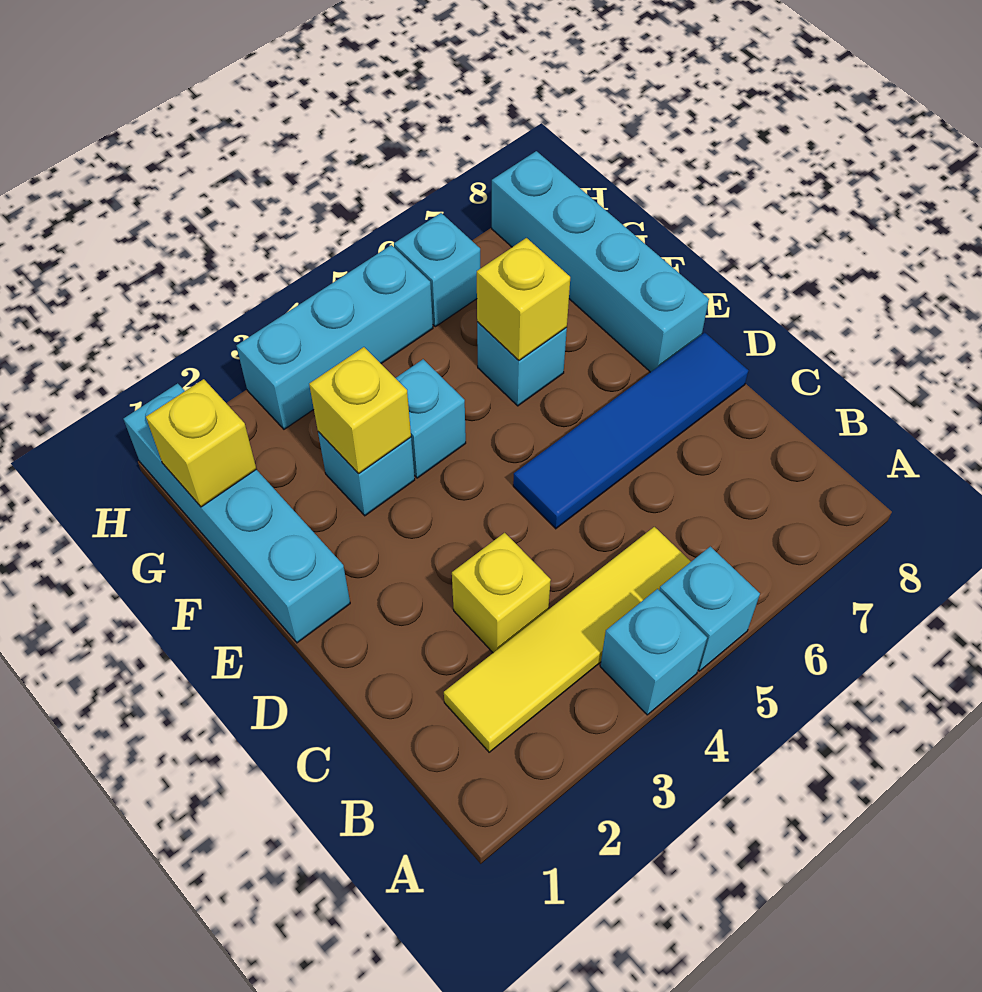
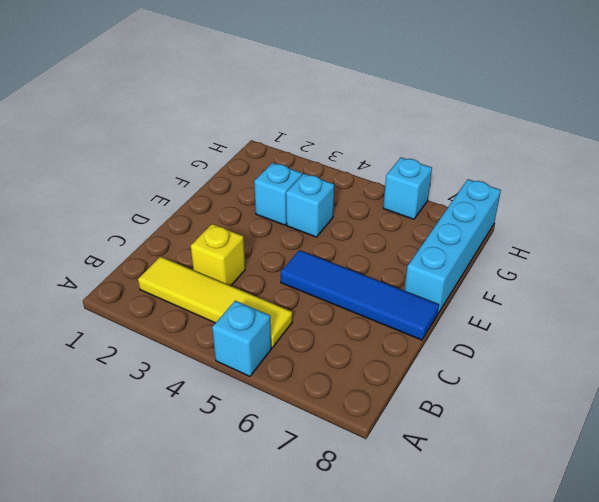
none -> cyan 1x1 brick [600,589,707,715]
none -> cyan 1x4 brick [124,383,350,643]
none -> cyan 1x1 brick [477,322,567,406]

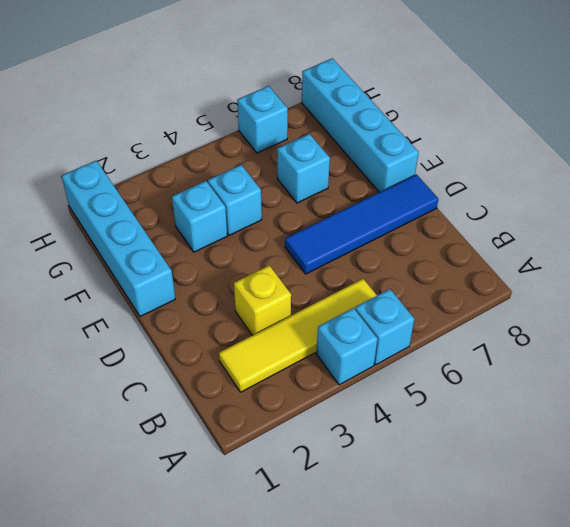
none -> cyan 1x3 brick [236,245,433,429]
none -> yellow 1x1 brick [309,347,411,474]
none -> yellow 1x1 brick [477,238,570,360]

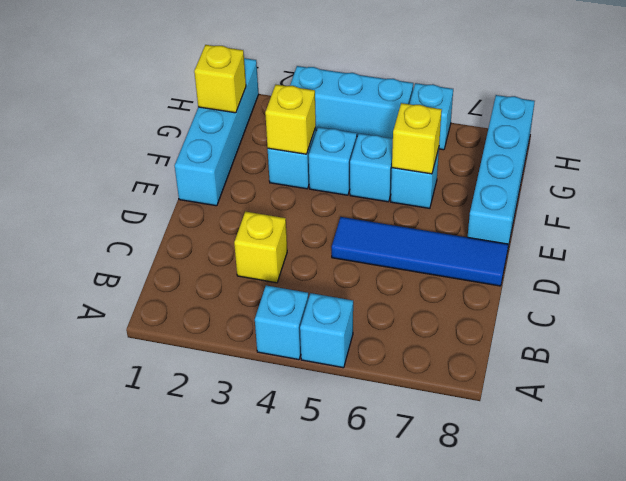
cyan 1x1 brick [350,134,393,202] -> none
none -> yellow 1x4 tile [444,527,691,752]

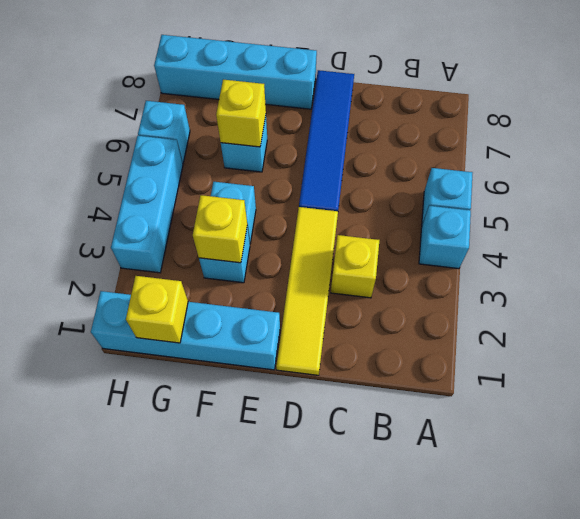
yellow 1x4 tile [276,207,338,375] -> yellow 1x4 tile moved to [444,527,691,752]

